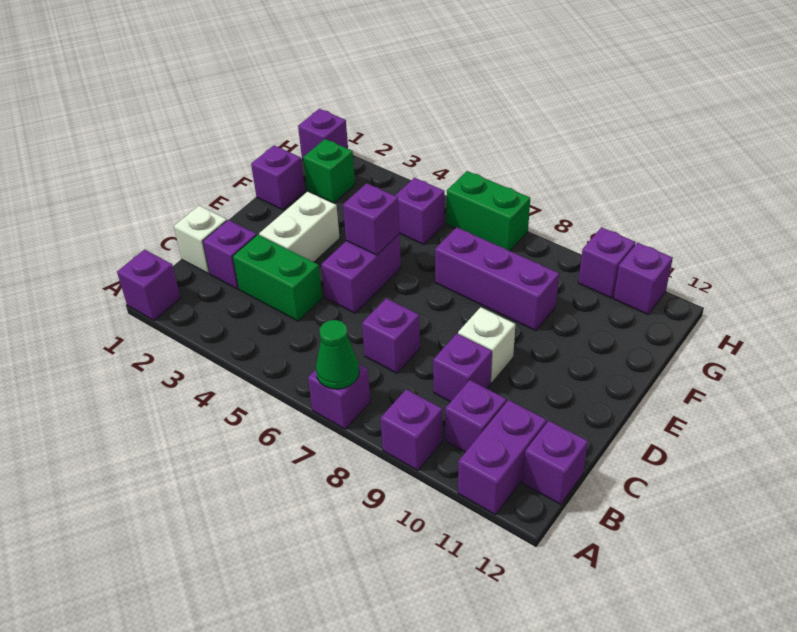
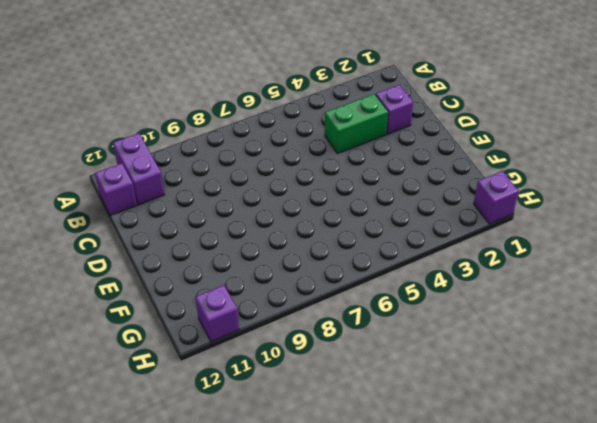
none -> purple 1x1 brick [117,250,181,320]
none -> purple 1x1 brick [308,364,370,429]
none -> purple 1x1 brick [381,389,442,471]

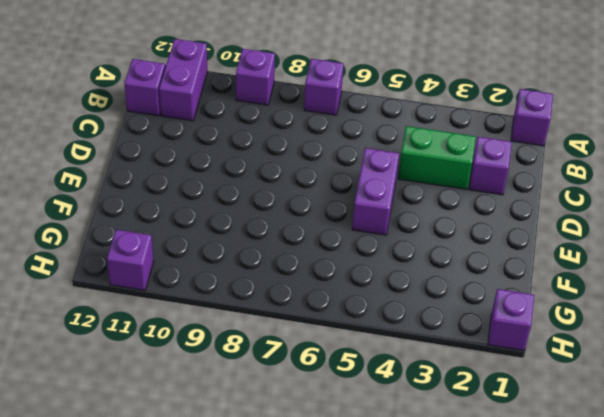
none -> purple 1x1 brick [445,380,507,452]
none -> white 1x1 brick [174,206,227,274]
none -> purple 1x1 brick [362,298,420,373]

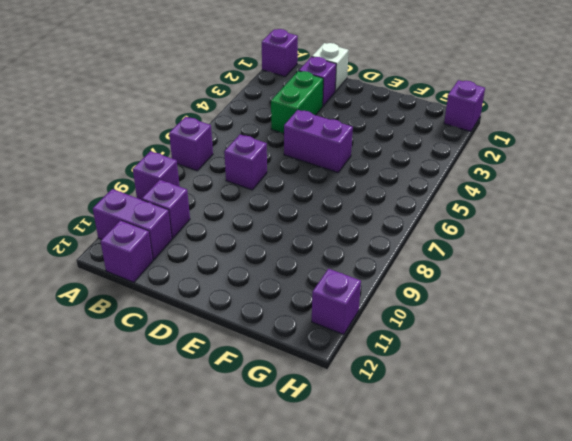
none -> purple 1x1 brick [433,334,492,402]
none -> white 1x2 brick [259,192,340,262]
none -> white 1x1 brick [458,307,515,383]

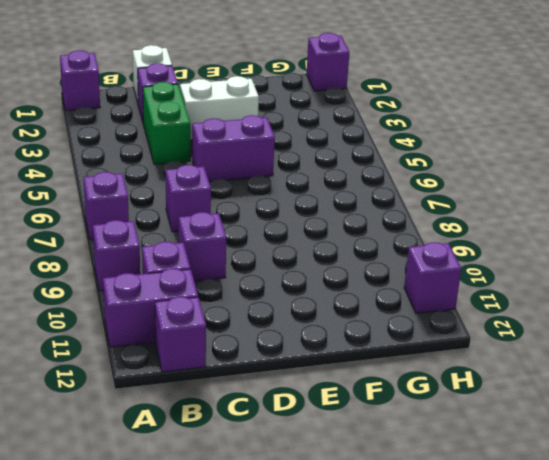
none -> white 1x1 brick [458,307,515,383]
none -> purple 1x1 brick [251,146,305,210]
none -> purple 1x3 brick [435,227,559,331]

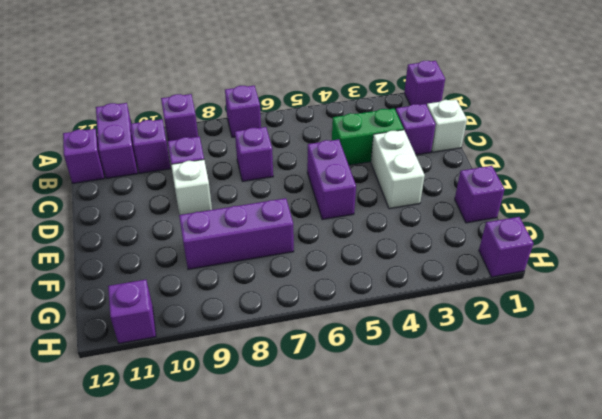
none -> green 1x1 brick [303,139,355,203]
none -> purple 1x1 brick [395,178,444,245]
none -> green 1x2 brick [447,171,530,251]

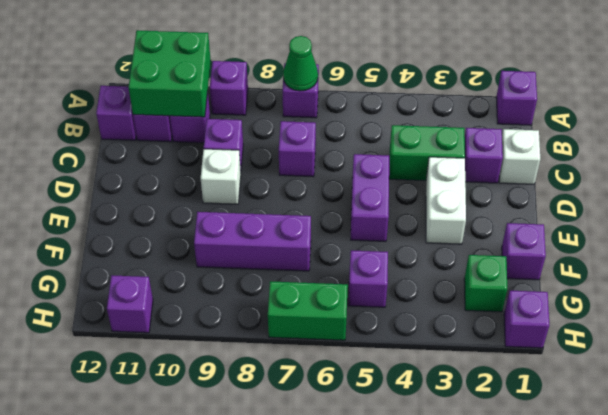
green 2x2 brick [129,30,211,117] -> none
none -> purple 1x1 brick [578,227,636,298]
none -> purple 1x1 brick [343,183,399,255]

